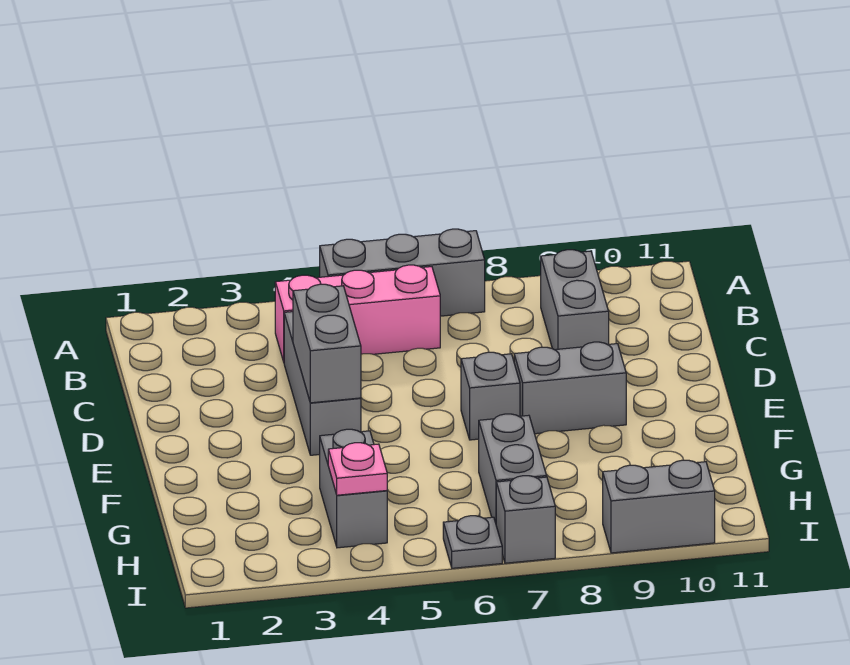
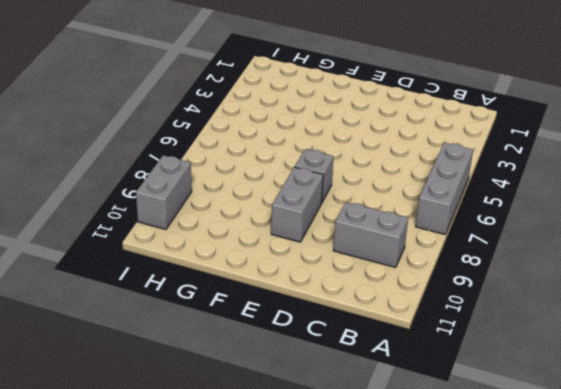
none -> pink 1x3 brick [275,265,440,362]
none -> grey 1x3 brick [284,312,361,455]
none -> grey 1x2 brick [320,429,387,548]

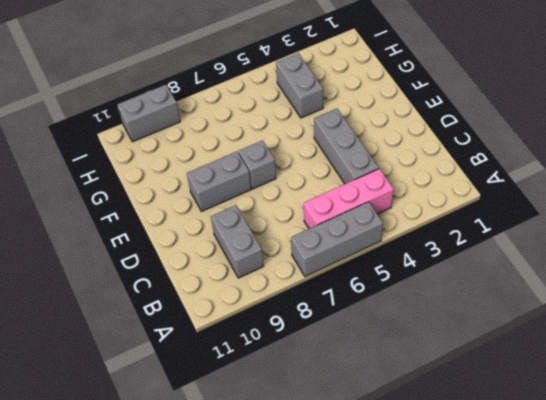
none -> grey 1x2 brick [479,414,547,523]
none -> grey 1x1 plate [443,516,502,568]
none -> grey 1x1 brick [496,476,555,563]

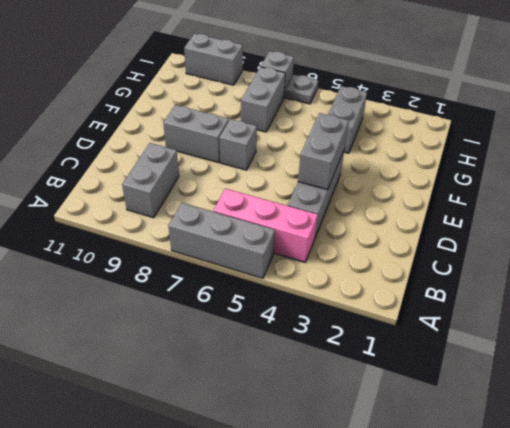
none -> pink 1x1 plate [328,443,387,495]

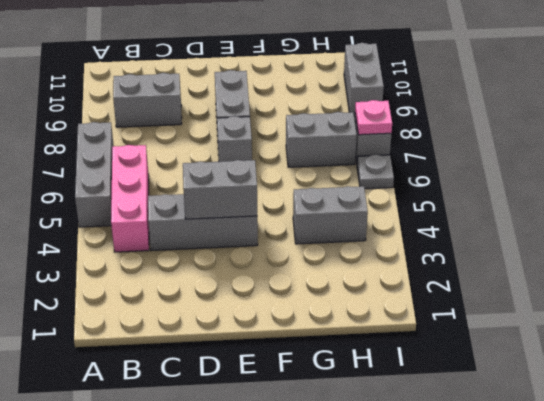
pink 1x1 plate [355,100,392,135] -> pink 1x1 plate moved to [328,443,387,495]

